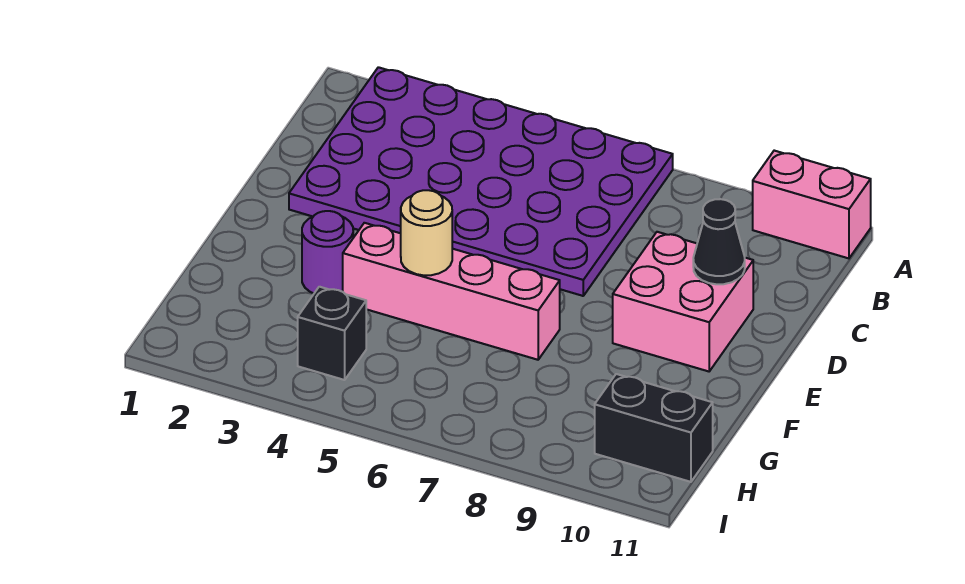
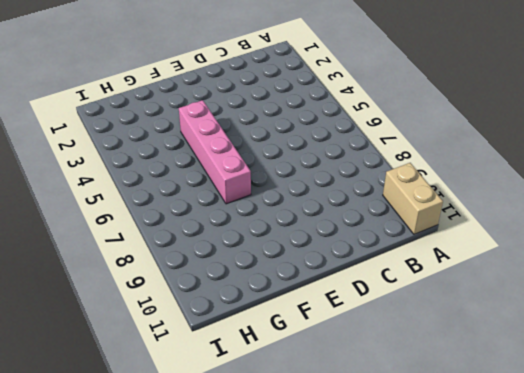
tan 1x2 brick [383,163,443,234] -> pink 1x2 brick [753,151,871,258]
none -> purple 4x6 plate [289,67,673,296]
none -> pink 2x2 brick [613,232,753,371]

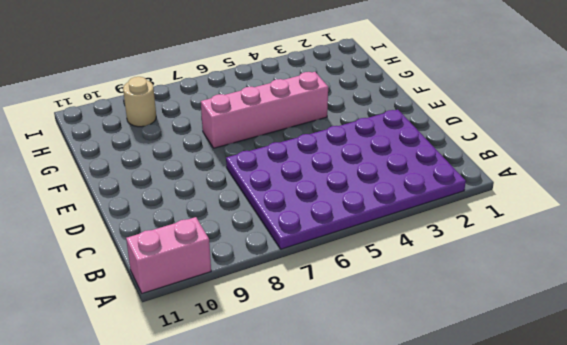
tan 1x1 round brick [123,77,156,127] -> tan 1x1 round brick moved to [401,190,452,275]
none -> pink 2x2 brick [613,232,753,371]
none -> purple 1x1 round brick [302,211,353,293]

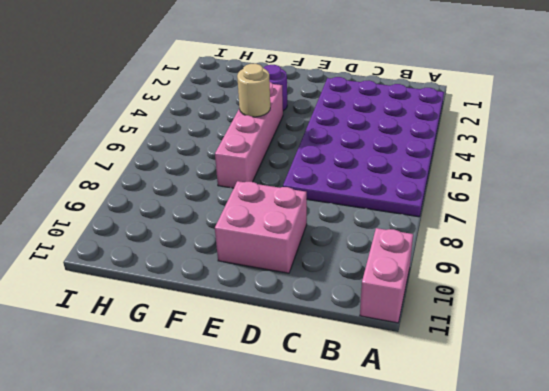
none -> black 1x1 brick [298,287,366,380]
none -> black 1x2 brick [595,374,713,482]

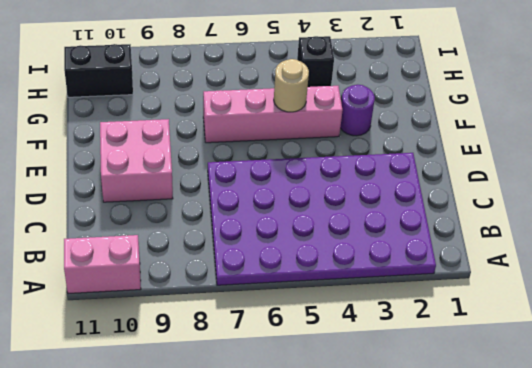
none -> black 1x1 cone [693,199,745,284]

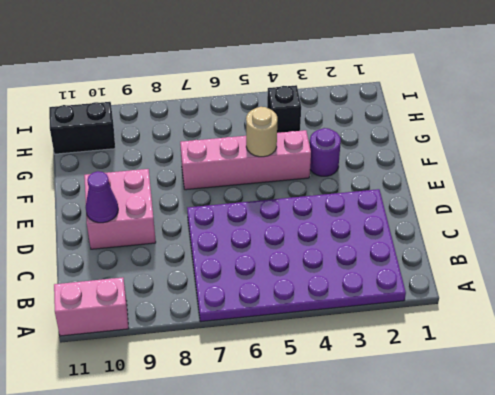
purple 1x1 cone [86,171,118,223] -> black 1x1 cone [693,199,745,284]

